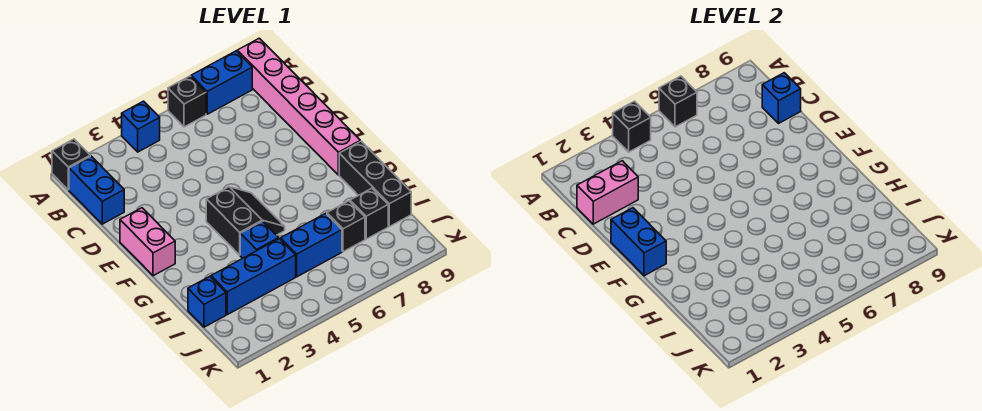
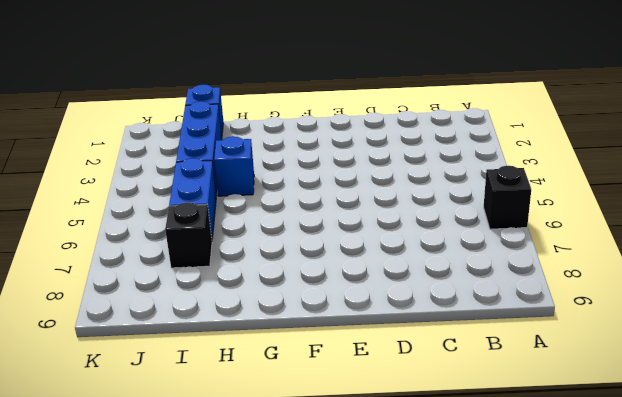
none -> black 1x1 brick [52,139,90,190]
none -> blue 1x1 brick [122,101,160,152]
none -> blue 1x2 brick [191,51,252,114]

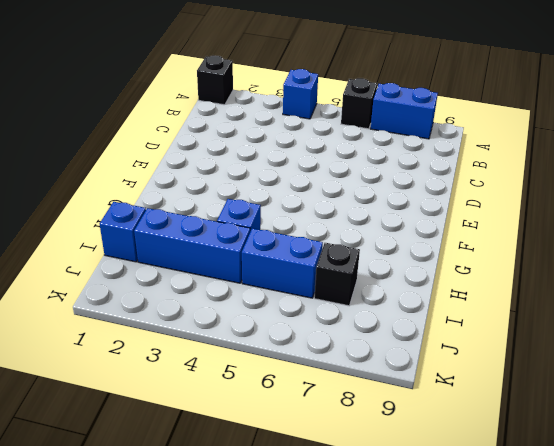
none -> pink 1x6 brick [237,38,360,175]
none -> blue 1x2 brick [69,156,124,224]
none -> pink 1x2 brick [120,208,175,276]

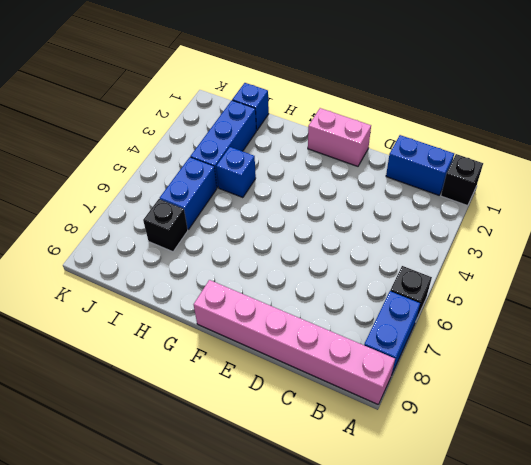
none -> blue 1x1 brick [122,101,160,152]
none -> black 2x2 slope [206,187,285,255]
none -> black 1x3 brick [339,141,411,226]

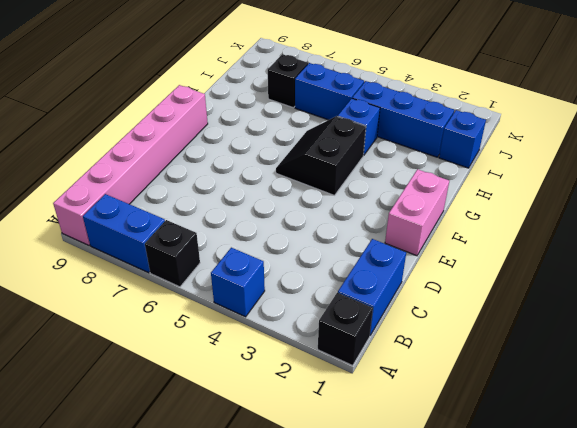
none -> black 1x3 brick [339,141,411,226]
none -> black 1x1 brick [350,188,388,239]
none -> black 1x1 brick [613,101,651,152]

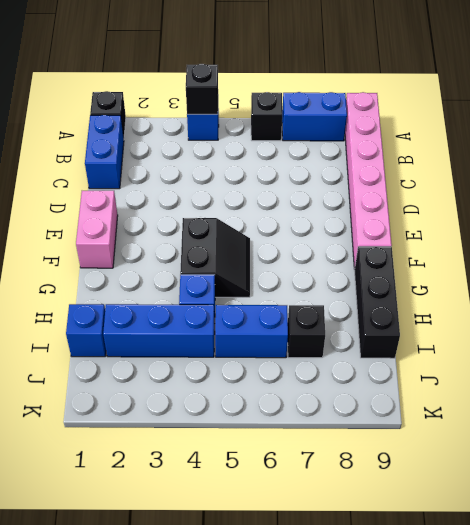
none -> black 1x1 brick [350,188,388,239]
none -> black 1x1 brick [659,76,697,127]
none -> pink 1x2 brick [577,161,638,224]

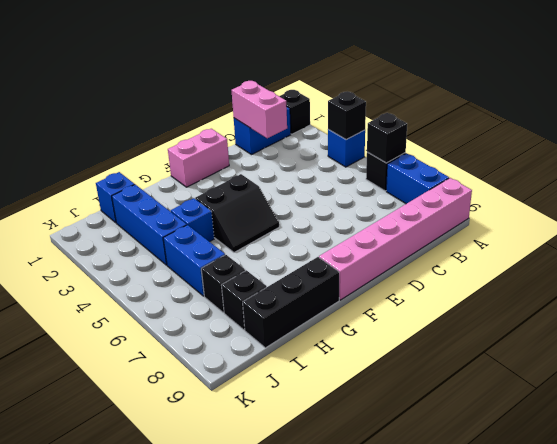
none -> blue 1x1 brick [762,73,801,124]
none -> blue 1x2 brick [611,208,666,276]

